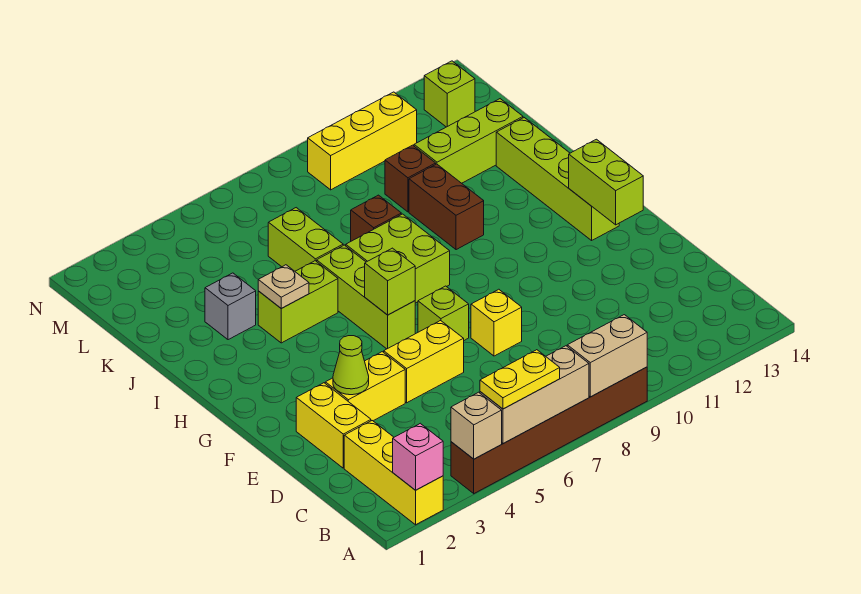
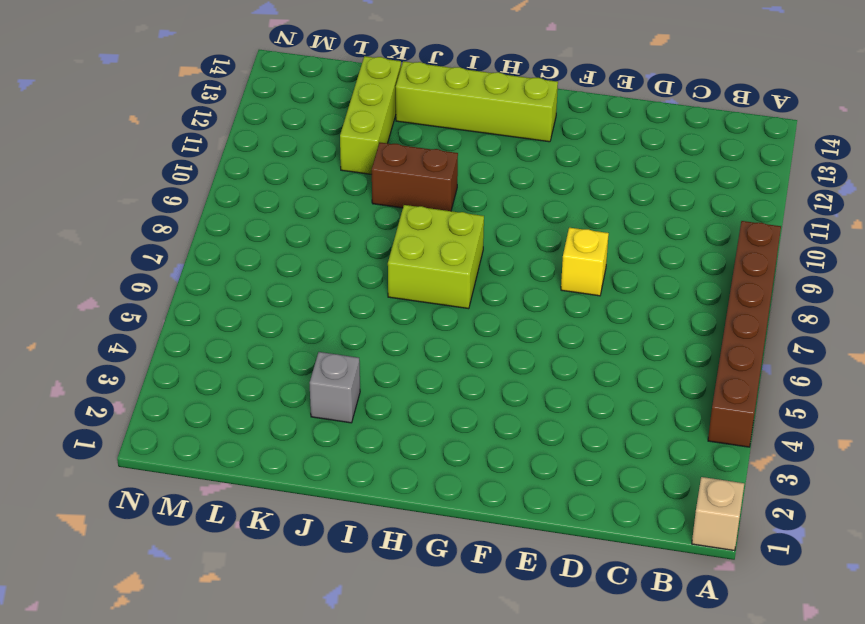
tan 1x1 brick [692,477,744,551] -> tan 1x1 brick moved to [451,392,502,459]
none -> yellow 1x3 brick [344,421,443,525]
none -> yellow 1x2 brick [296,383,371,468]
none -> yellow 1x2 brick [325,352,405,421]

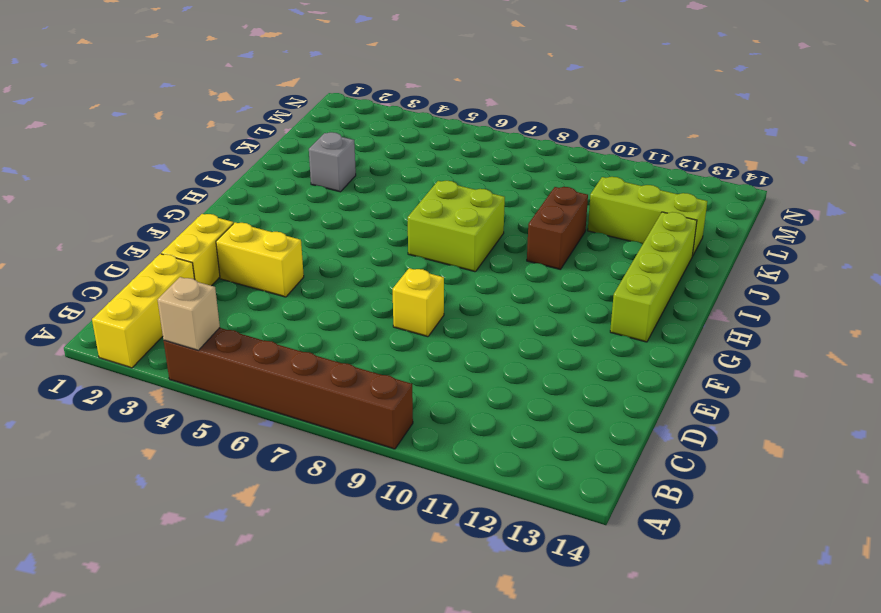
none -> yellow 1x2 brick [384,321,464,403]
none -> lime 1x1 brick [418,286,469,340]
none -> lime 1x3 brick [317,245,415,349]

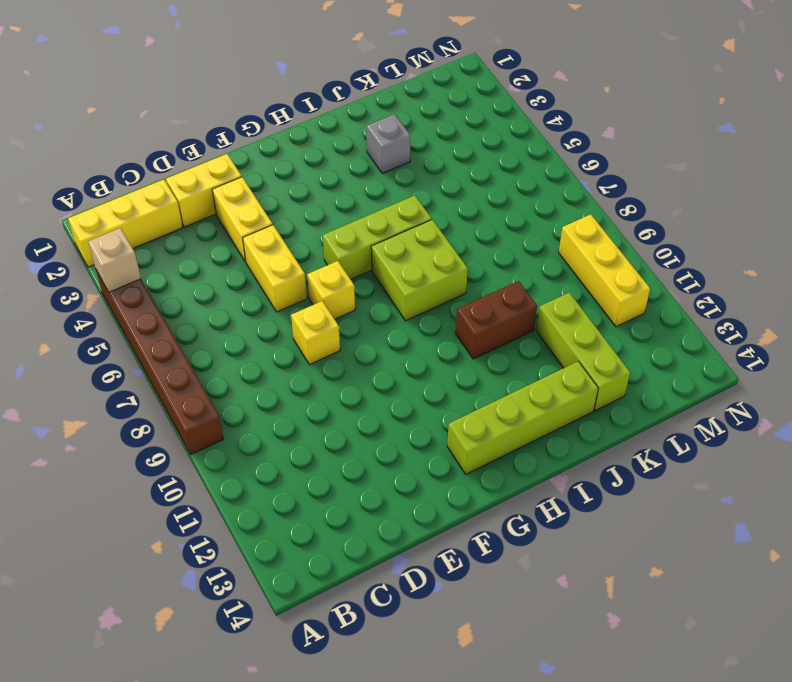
yellow 1x1 brick [307,261,355,319] -> lime 1x1 brick [418,286,469,340]
none -> lime 1x2 brick [258,261,338,343]
none -> lime 1x2 brick [268,208,343,271]
none -> brown 1x1 brick [351,195,401,241]

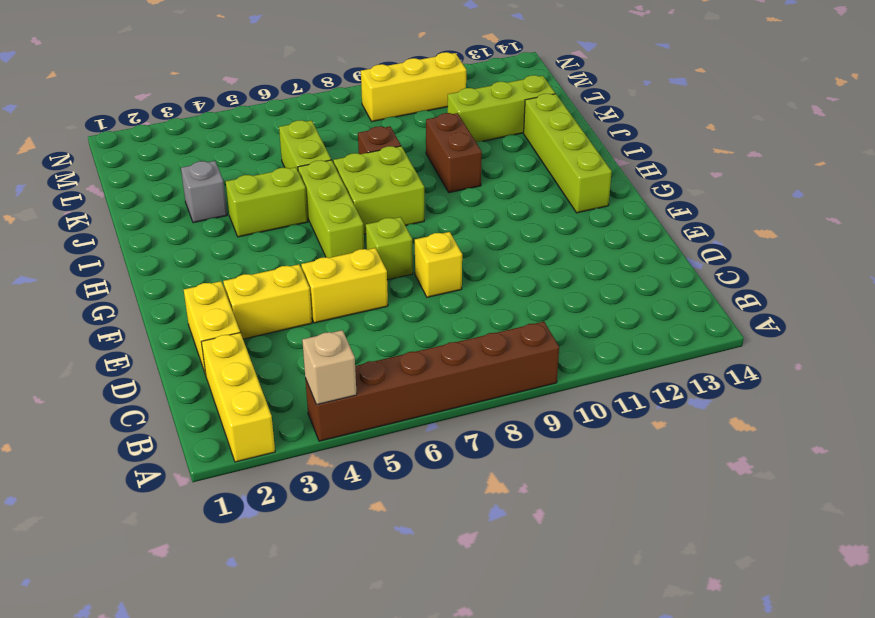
none -> brown 1x1 brick [385,145,436,212]
none -> lime 1x1 brick [424,61,475,127]
none -> pink 1x1 brick [393,423,443,490]

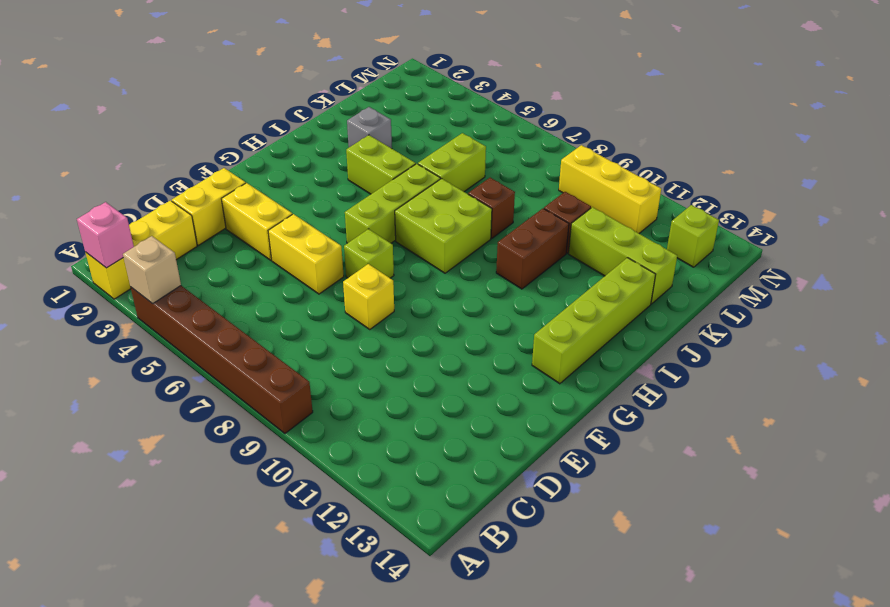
none -> tan 1x3 brick [480,346,589,444]
none -> tan 1x2 brick [567,315,647,397]
none -> lime 1x1 cone [333,336,369,395]

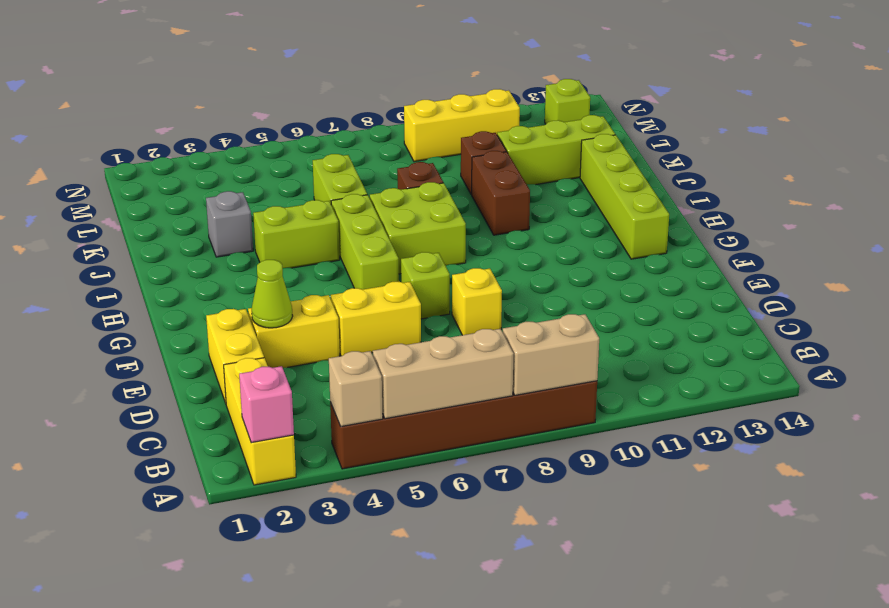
none -> lime 1x2 brick [569,139,643,225]
none -> lime 1x1 brick [365,248,415,315]
none -> tan 1x1 plate [258,265,309,308]

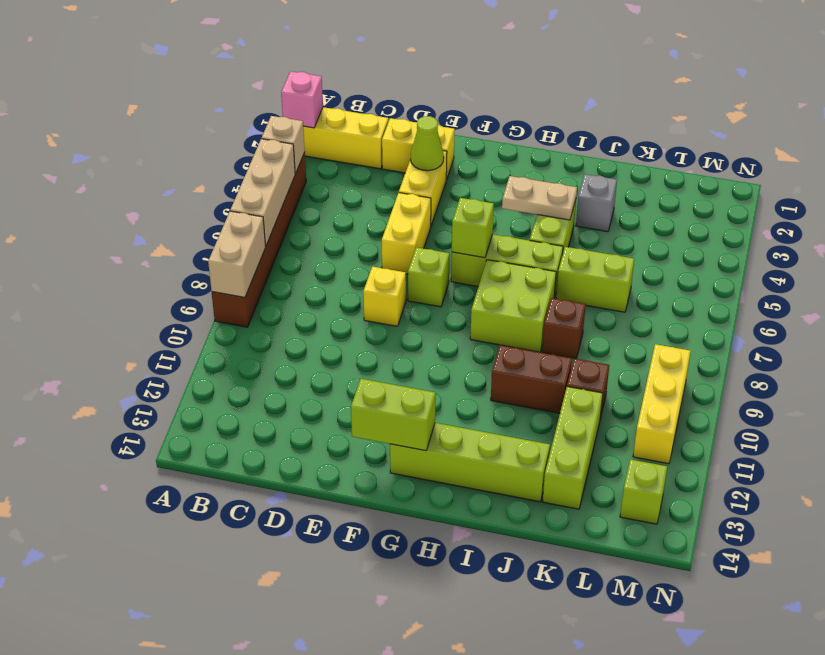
tan 1x2 plate [502,176,577,220] -> tan 1x1 plate [258,265,309,308]
none -> yellow 1x2 plate [480,350,560,409]

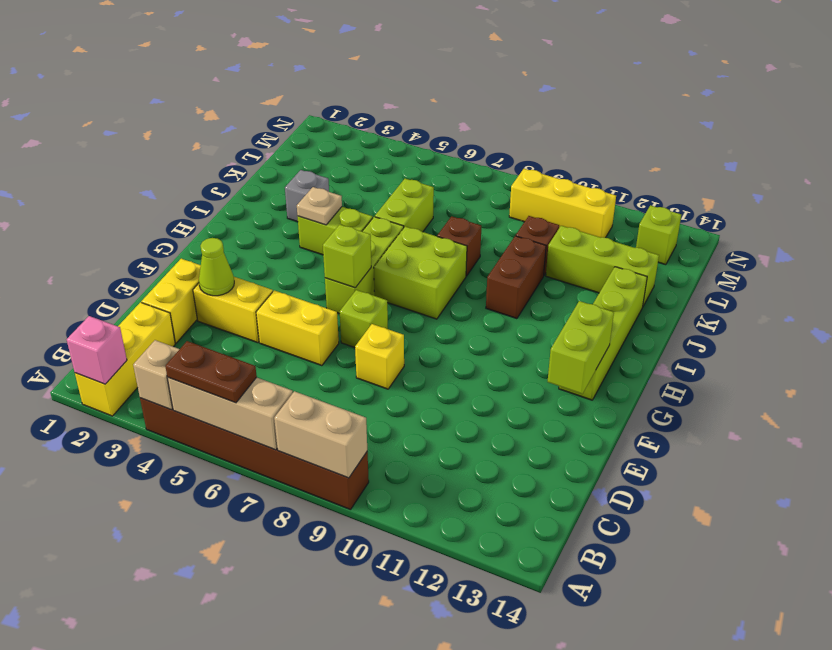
brown 1x2 plate [165,341,257,403] -> yellow 1x2 plate [480,350,560,409]

